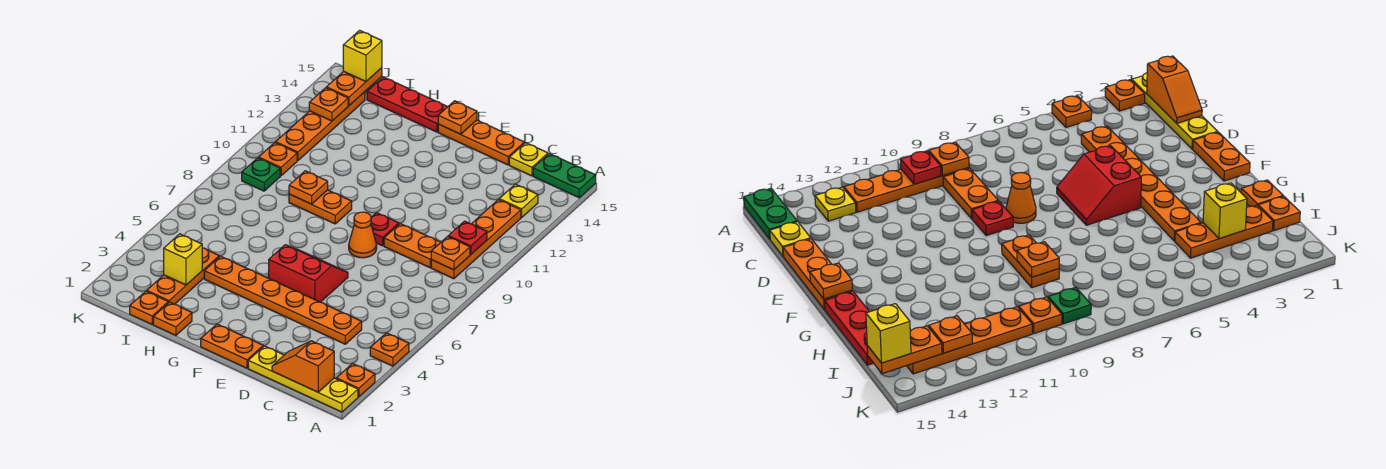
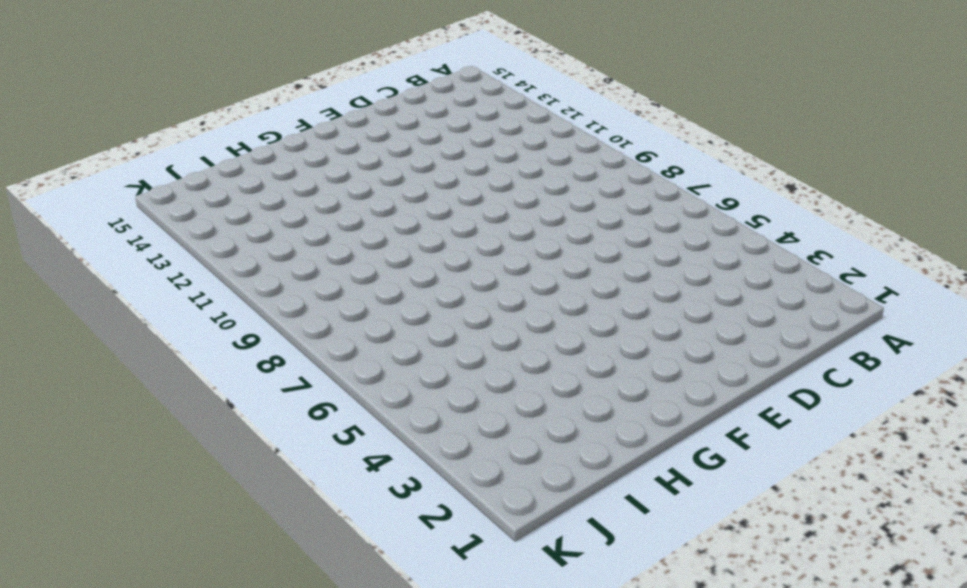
none -> yellow 1x4 plate [248,346,358,412]
none -> orange 1x1 plate [336,363,375,397]
none -> orange 1x1 plate [370,333,409,366]
none -> green 1x2 plate [533,154,596,198]

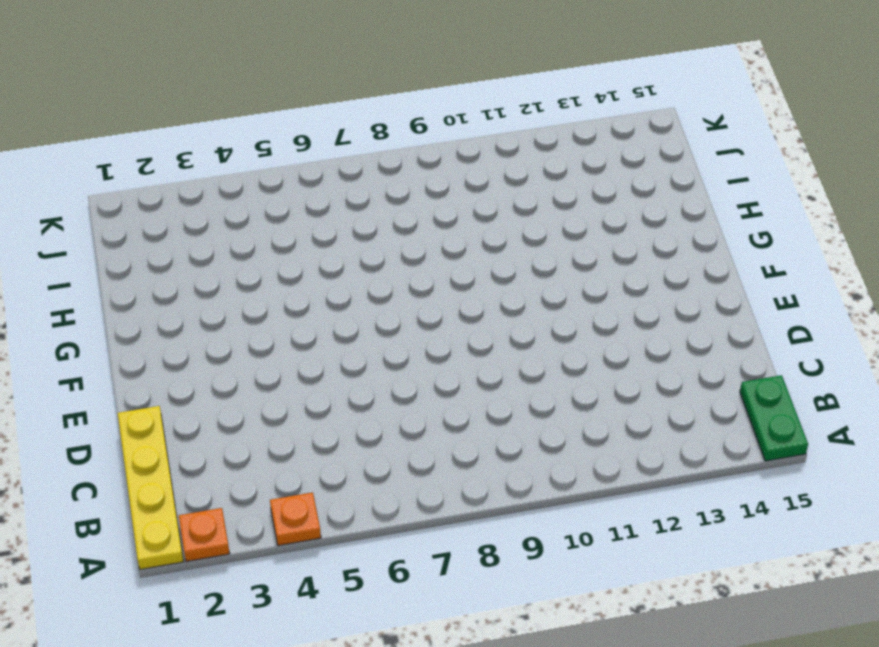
none -> orange 1x4 plate [431,199,521,279]
none -> yellow 1x1 plate [499,184,538,217]
none -> orange 1x6 plate [204,256,362,344]
none -> orange 1x2 plate [384,223,441,268]

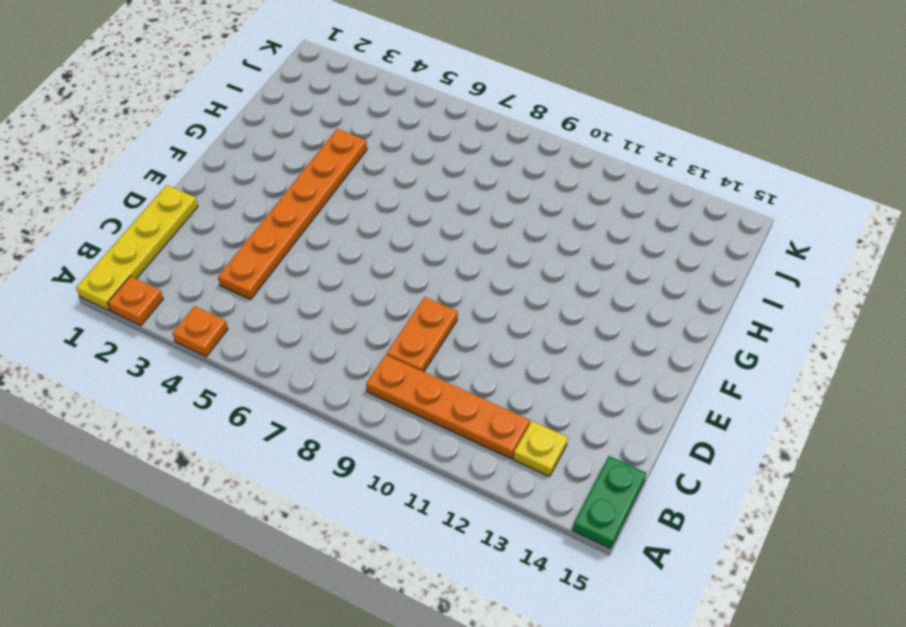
none -> yellow 1x1 plate [509,143,548,176]
none -> orange 1x3 plate [438,120,524,165]
none -> orange 1x2 plate [201,324,263,368]
none -> red 2x2 slope [269,245,348,302]

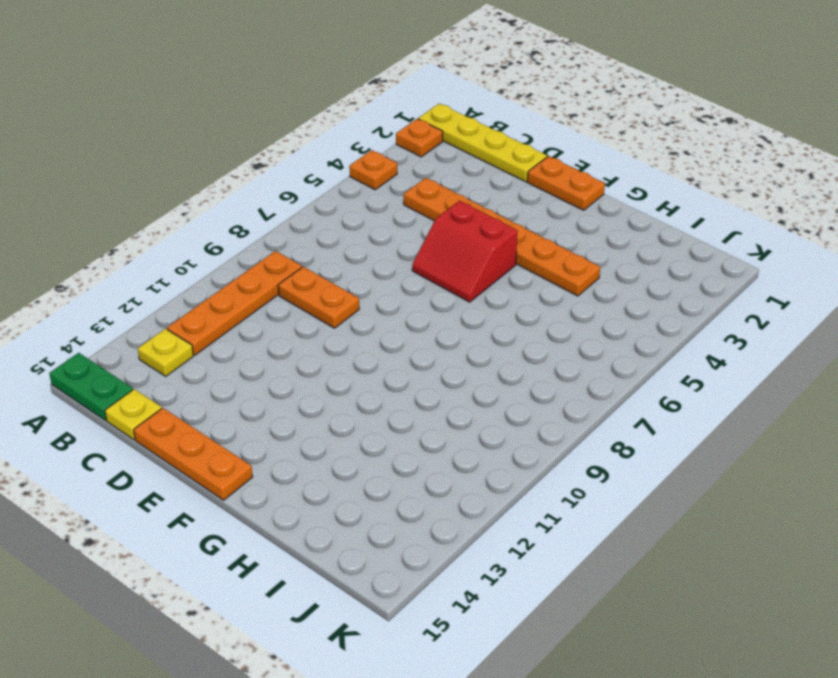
none -> orange 1x1 cone [349,212,377,258]
none -> red 1x1 plate [371,213,399,246]
none -> orange 1x2 plate [289,190,352,224]
none -> red 1x3 plate [367,77,448,132]

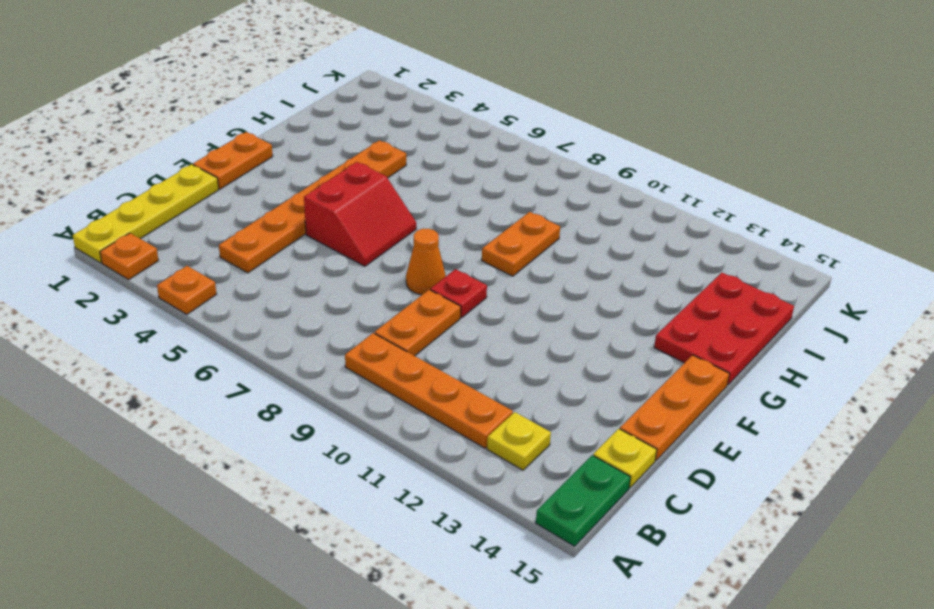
red 2x3 plate [654,273,794,385] -> red 1x3 plate [367,77,448,132]
none -> orange 1x1 plate [153,302,192,335]
none -> orange 1x1 plate [130,291,168,324]
none -> orange 1x3 plate [147,248,219,304]
none -> green 1x1 plate [242,158,280,191]

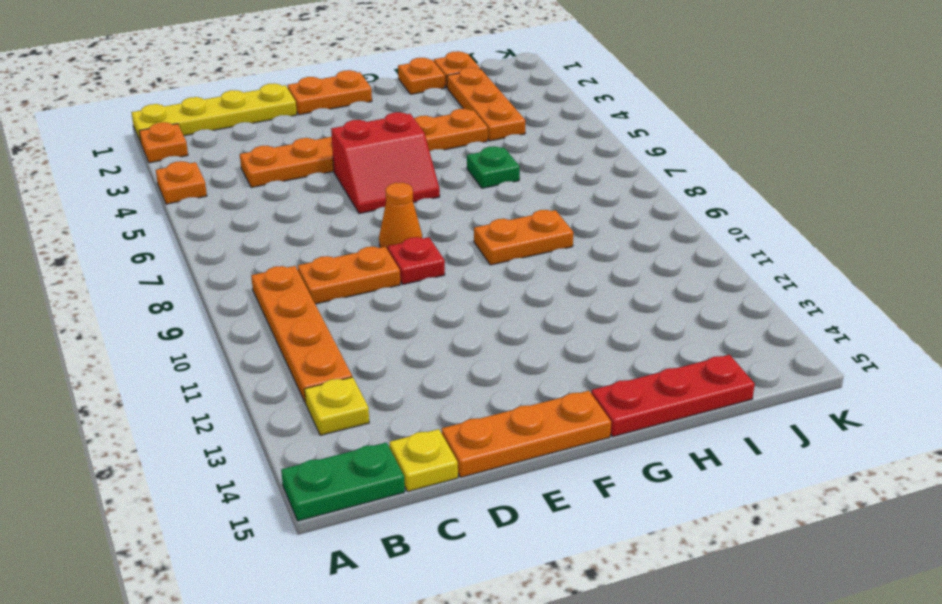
green 1x1 plate [467,146,520,188] -> green 1x1 plate moved to [242,158,280,191]
none -> orange 1x1 plate [259,143,297,176]
none -> orange 1x4 plate [276,92,365,160]
none -> orange 1x2 slope [272,341,334,392]
none -> orange 1x1 plate [431,237,470,270]

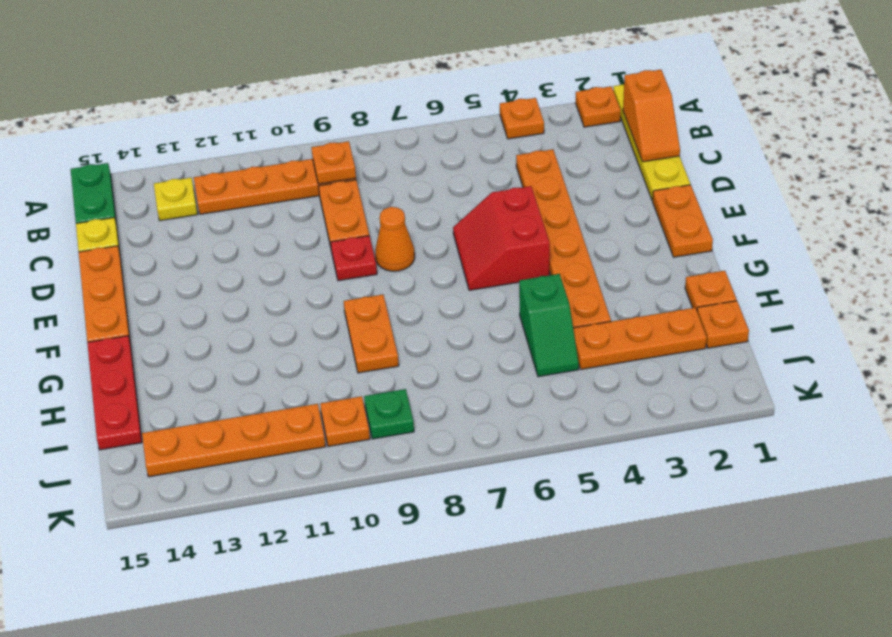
green 1x2 slope [519,274,579,377] -> none
none -> red 1x1 plate [448,221,487,255]
none -> orange 1x1 plate [438,101,477,134]
none -> orange 1x1 plate [289,171,328,204]
none -> yellow 1x1 brick [164,234,202,285]

